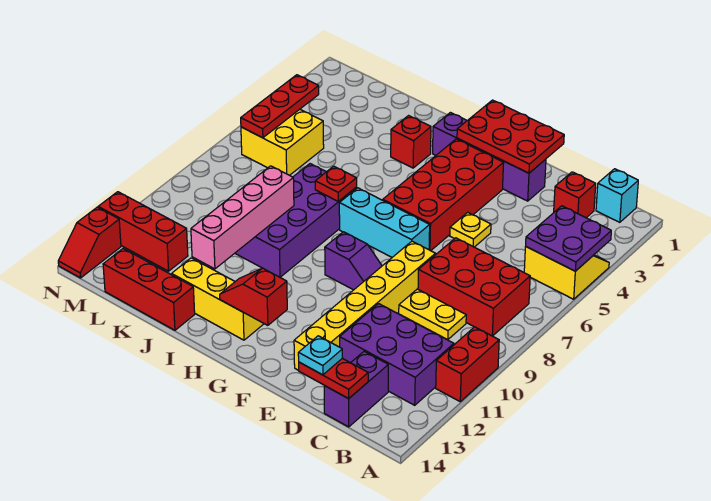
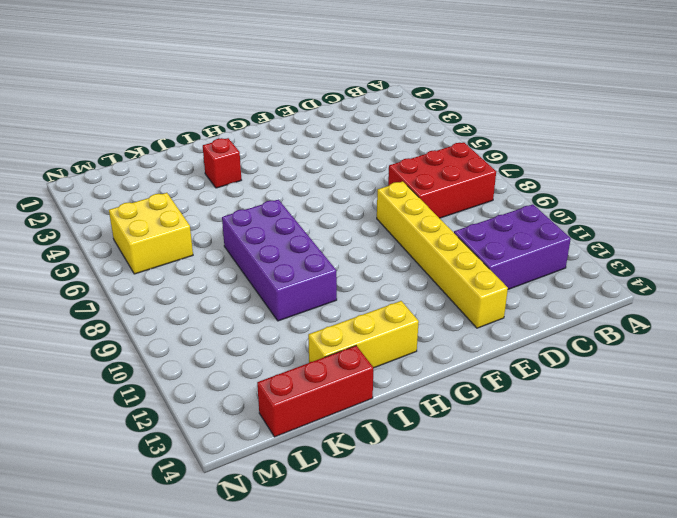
none -> yellow 2x2 slope [524,247,609,299]
none -> red 1x2 brick [436,327,499,401]
none -> cyan 1x1 brick [596,169,638,222]

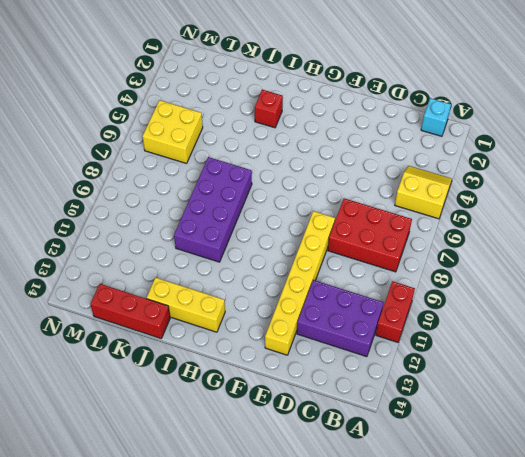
none -> red 1x1 brick [554,172,596,218]
none -> yellow 1x2 plate [399,289,466,340]
none -> purple 1x2 brick [324,351,388,427]

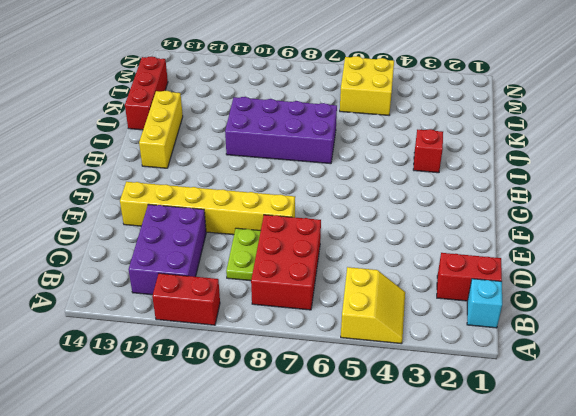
red 1x2 brick [437,253,502,301] -> red 1x1 brick [554,172,596,218]
lime 1x2 plate [226,228,261,281] -> yellow 1x2 plate [399,289,466,340]
none -> purple 1x2 brick [324,351,388,427]
none -> purple 1x4 brick [433,113,546,201]
none -> yellow 1x1 plate [450,212,491,247]

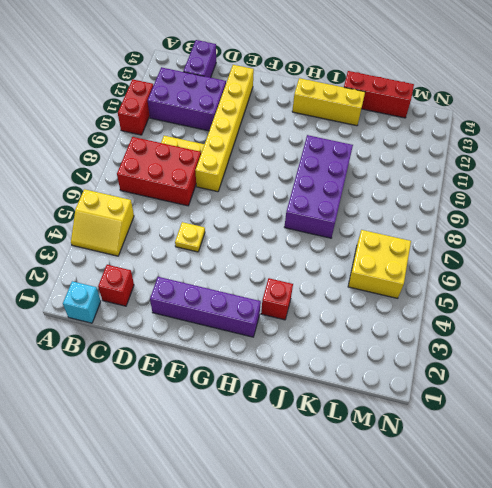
none -> red 2x4 brick [383,139,504,251]
none -> cyan 1x3 brick [339,188,430,257]
none -> purple 1x2 slope [325,232,382,290]

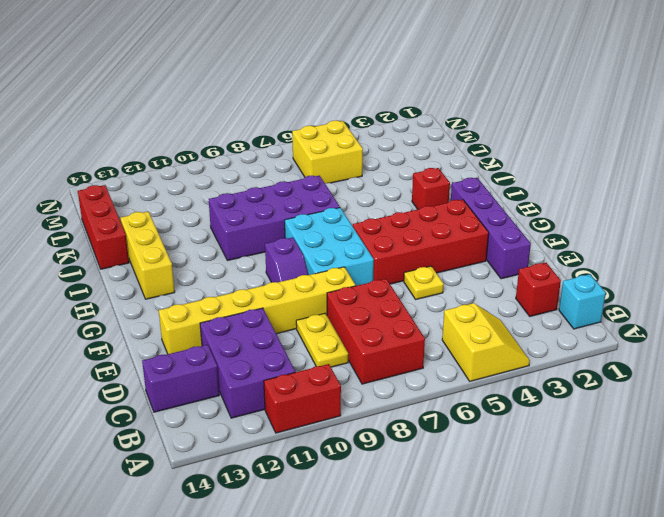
cyan 2x3 brick [285,208,374,286] -> cyan 1x3 brick [339,188,430,257]
none -> red 1x3 brick [98,192,188,271]
none -> red 1x2 slope [58,207,121,278]
none -> purple 2x2 plate [526,206,611,271]

